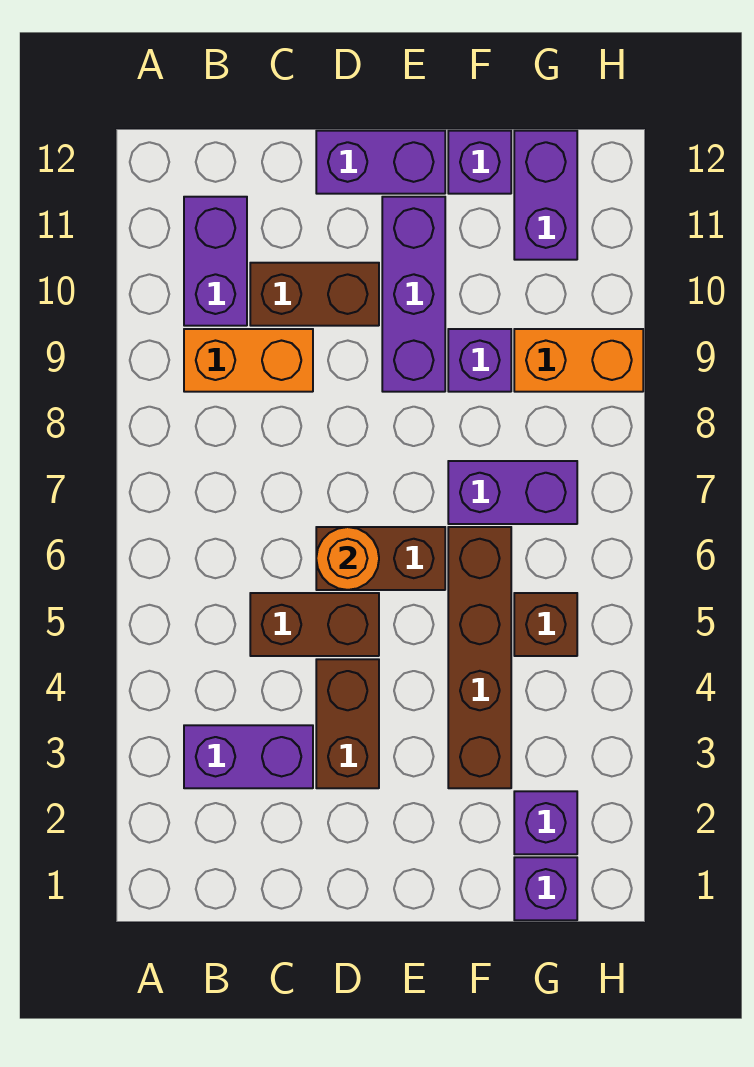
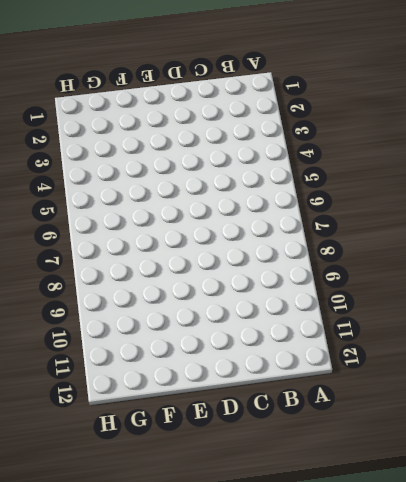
none -> purple 1x2 brick [184,725,313,788]
none -> orange 1x2 brick [184,329,313,392]
none -> purple 1x2 brick [184,197,247,326]

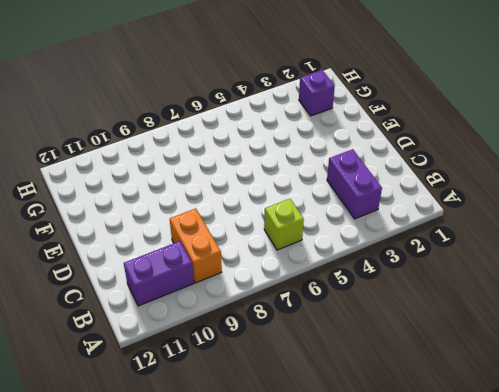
lime 1x1 brick [264,199,304,250] -> none
none -> brown 1x2 brick [250,593,379,656]
none -> brown 1x2 brick [250,263,379,326]
none -> brown 1x2 brick [316,659,379,788]

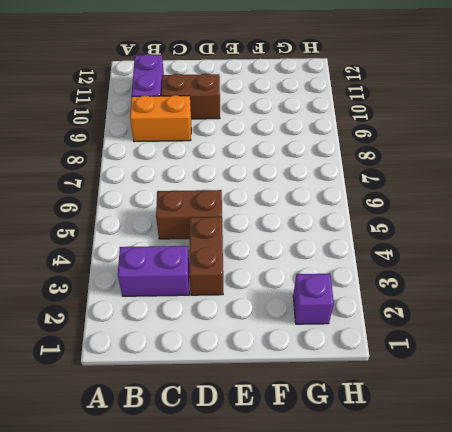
none -> brown 1x2 brick [316,527,445,590]
none -> purple 1x2 brick [316,131,445,194]
none -> purple 1x3 brick [382,197,445,392]

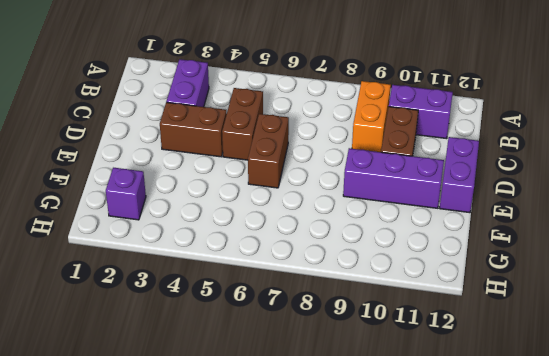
none -> brown 1x4 brick [448,527,511,788]
none -> purple 1x2 brick [448,461,577,524]
none -> purple 1x1 brick [448,329,511,392]

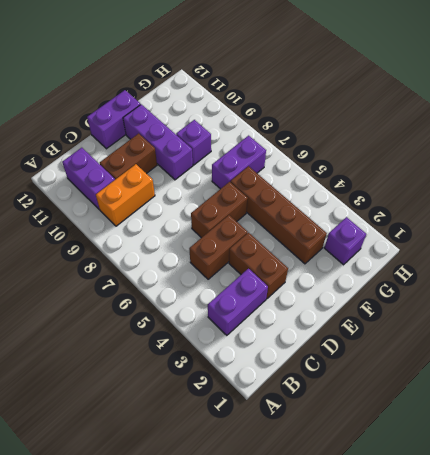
none -> purple 1x1 brick [448,131,511,194]
none -> purple 1x1 brick [514,857,577,920]
none -> brown 1x1 brick [514,593,577,656]

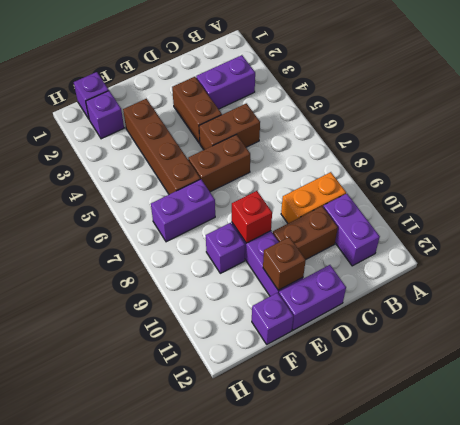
red 1x1 brick [232,191,272,243] -> none
brown 1x1 brick [263,237,306,290] -> brown 1x1 brick moved to [514,593,577,656]
none -> orange 1x2 brick [514,329,643,392]
none -> purple 1x2 brick [514,131,577,260]
none -> orange 1x1 round brick [316,527,379,590]

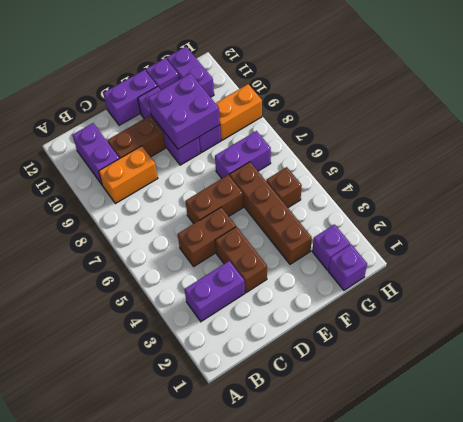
purple 2x2 brick [148,73,220,149] -> none
none -> orange 1x1 round brick [316,527,379,590]

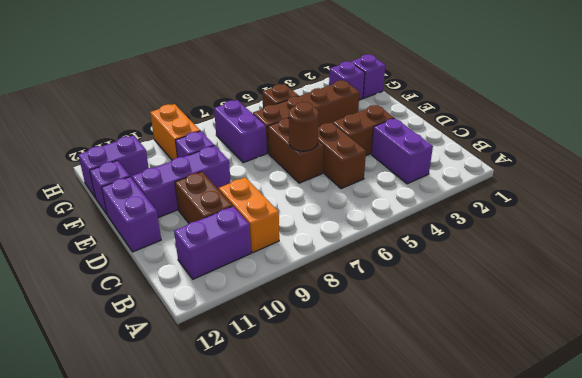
brown 1x1 round brick [289,102,318,151] -> orange 1x1 round brick [316,527,379,590]

